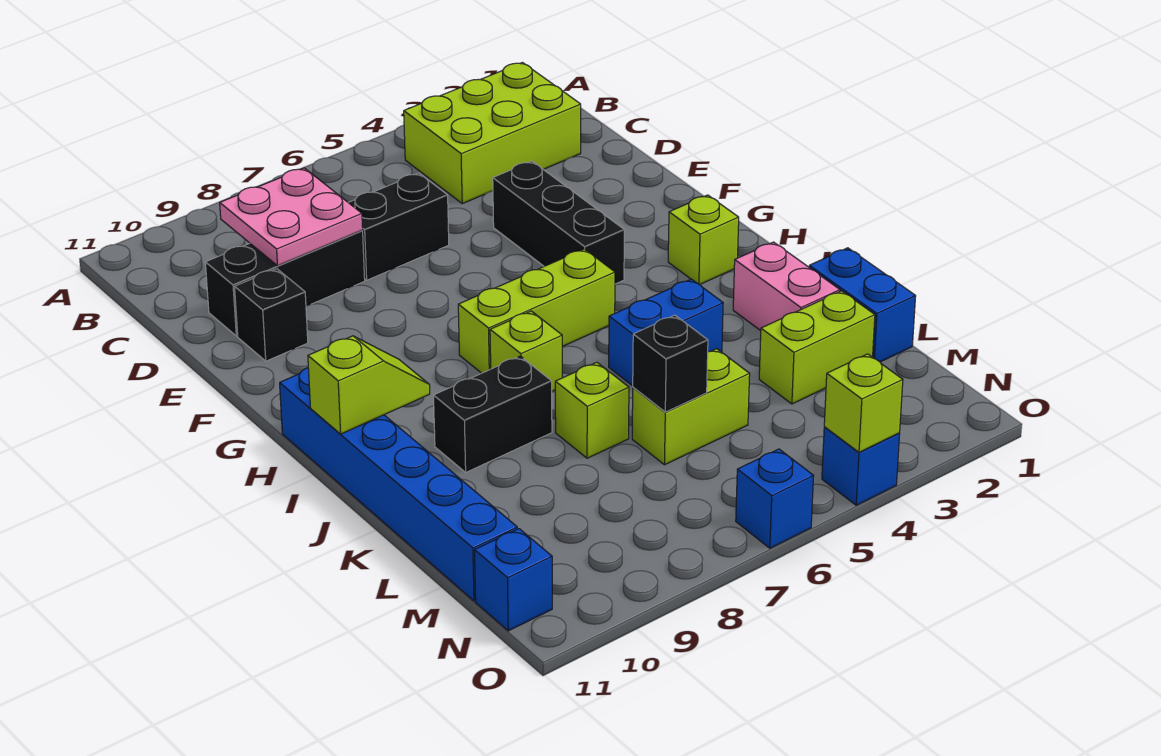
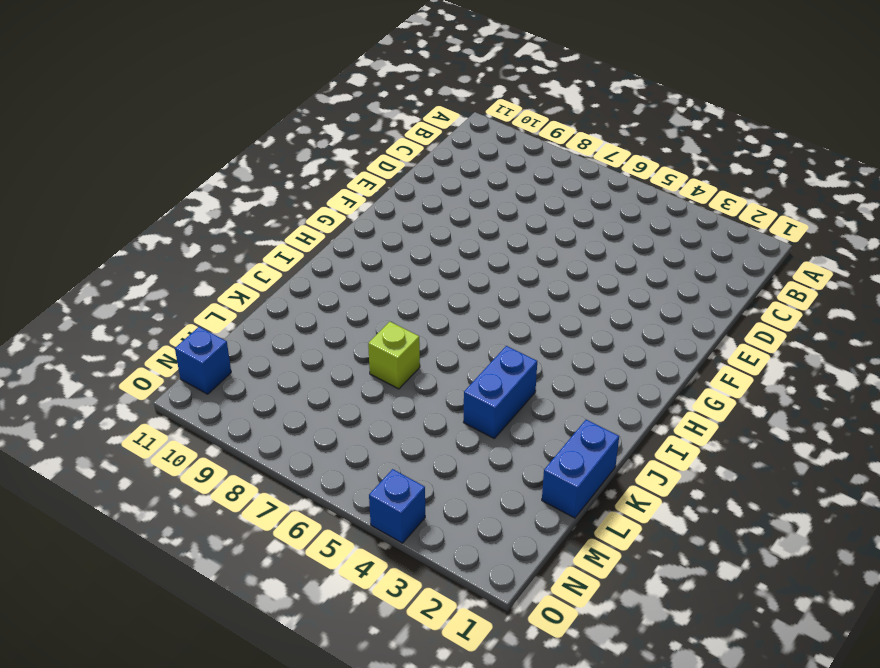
blue 1x2 brick [463,346,537,438] -> blue 1x2 brick turned to [609,279,723,386]
none -> lime 2x3 brick [404,63,581,204]
none -> black 1x2 brick [348,173,449,280]
none -> black 1x3 brick [205,231,365,336]

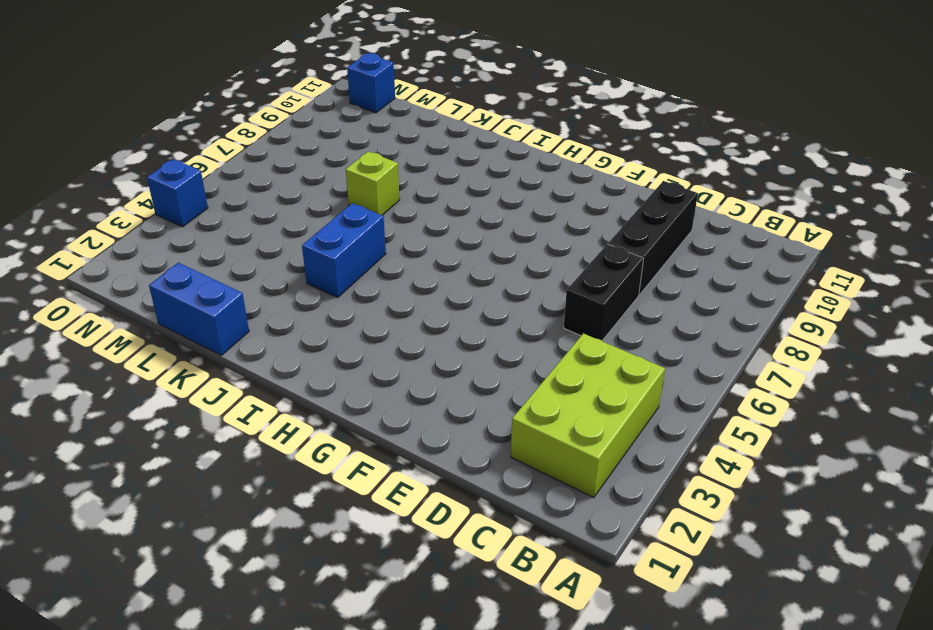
none -> black 1x3 brick [493,161,624,284]
none -> black 1x1 brick [235,269,308,361]
none -> lime 1x1 brick [668,195,739,285]

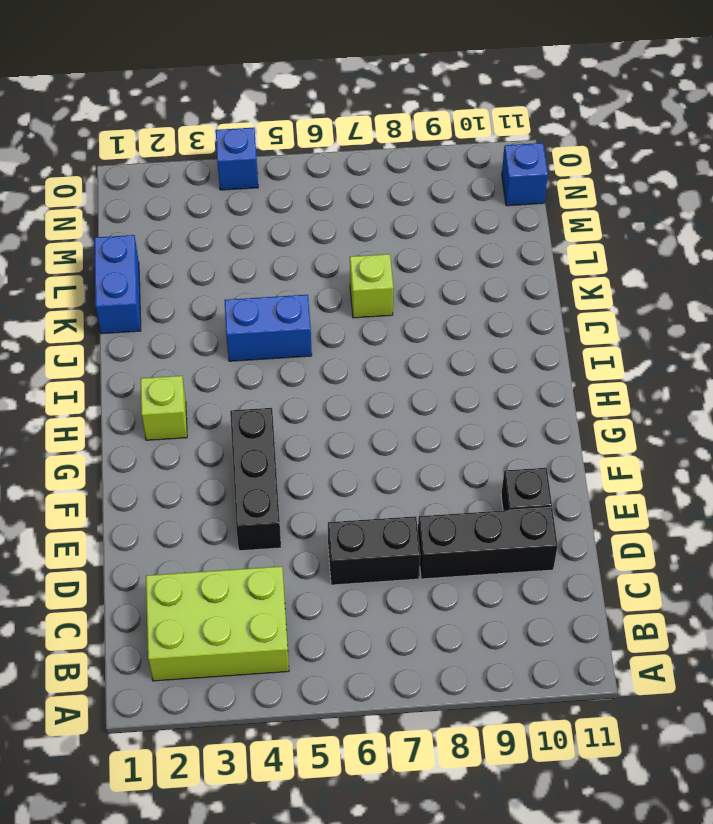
none -> lime 1x3 brick [458,249,615,373]
none -> blue 1x6 brick [280,368,517,601]
none -> lime 1x1 brick [490,311,562,391]

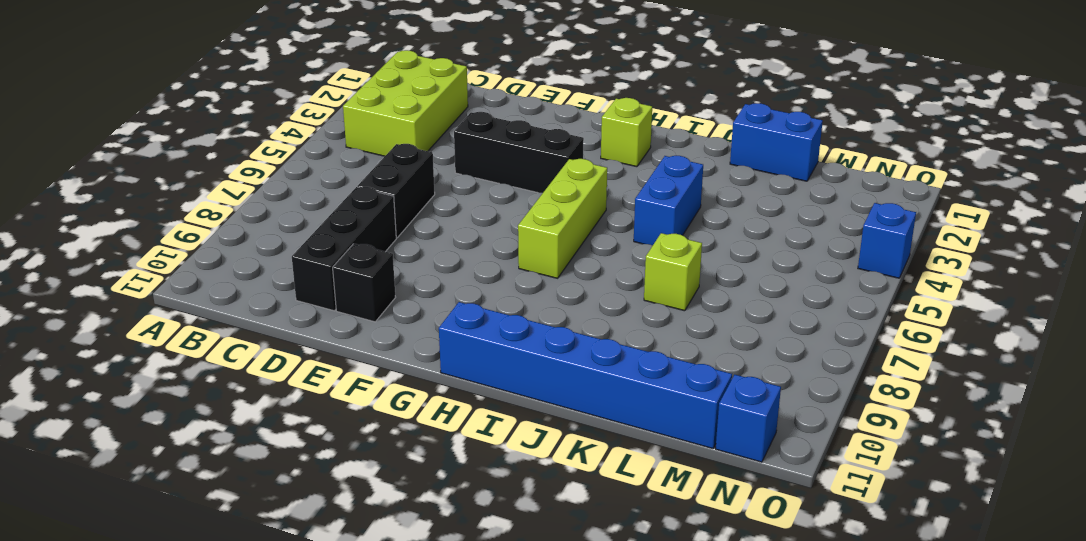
none -> lime 1x1 brick [490,311,562,391]
none -> pink 1x2 brick [733,242,840,331]
none -> black 1x2 brick [434,356,552,472]

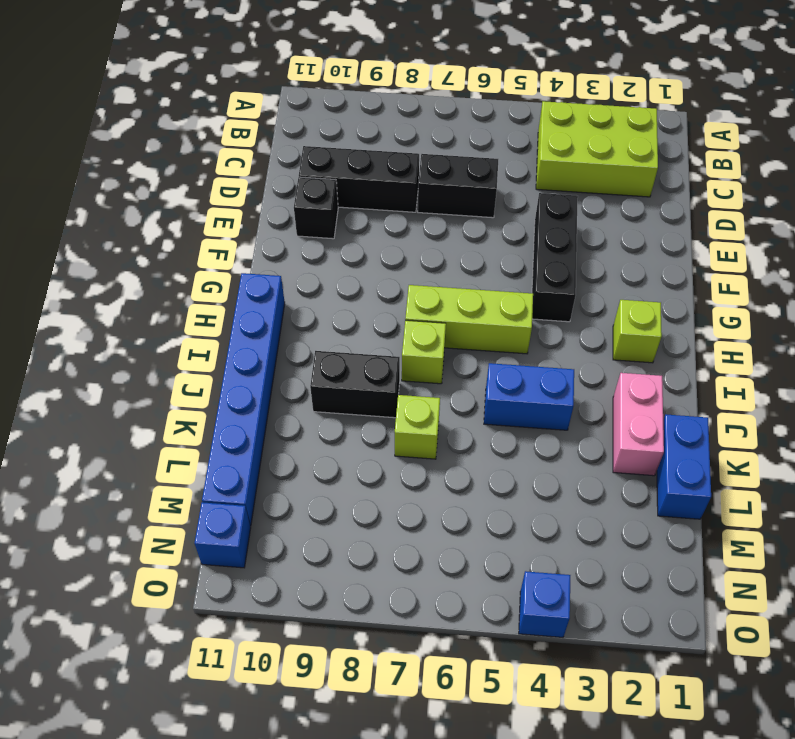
none -> lime 1x2 brick [759,291,875,404]
none -> lime 1x2 brick [632,349,750,465]
none -> blue 1x1 brick [736,449,814,548]

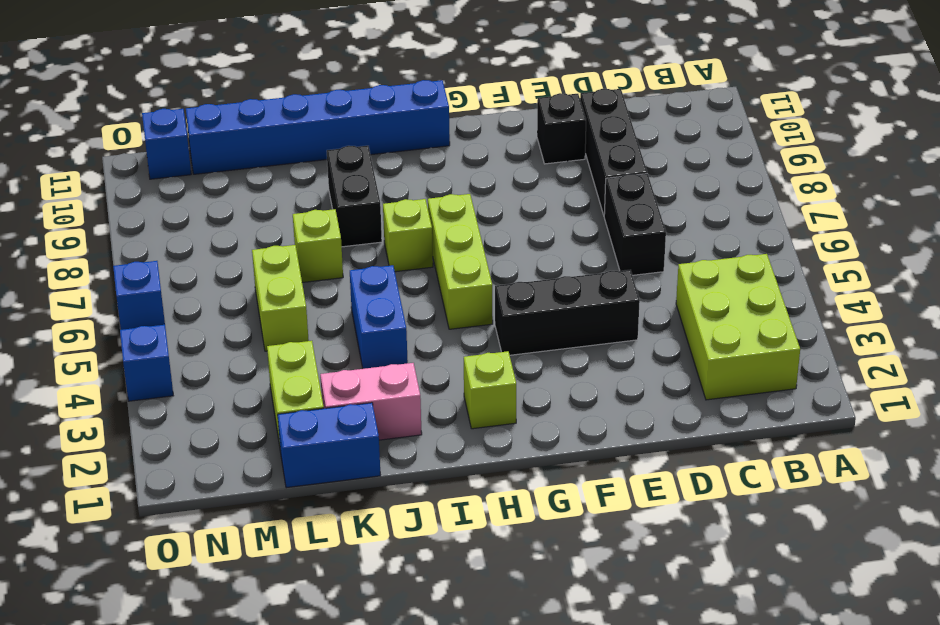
none -> pink 2x2 plate [220,168,363,266]
none -> lime 1x2 slope [308,336,430,434]
none -> black 1x1 brick [633,315,708,412]

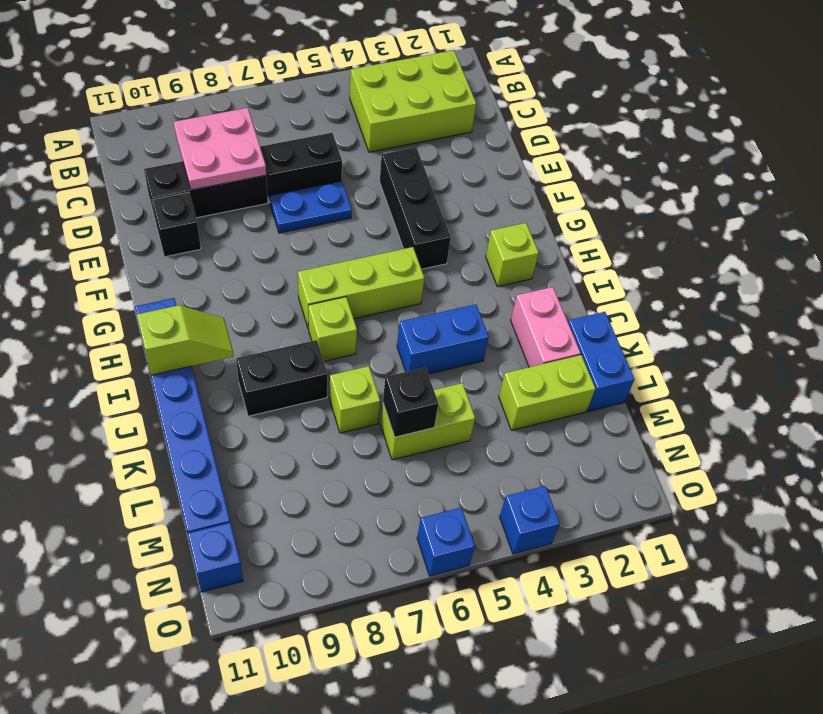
blue 1x2 plate [270,181,352,233] -> none
none -> lime 1x1 brick [824,354,903,452]

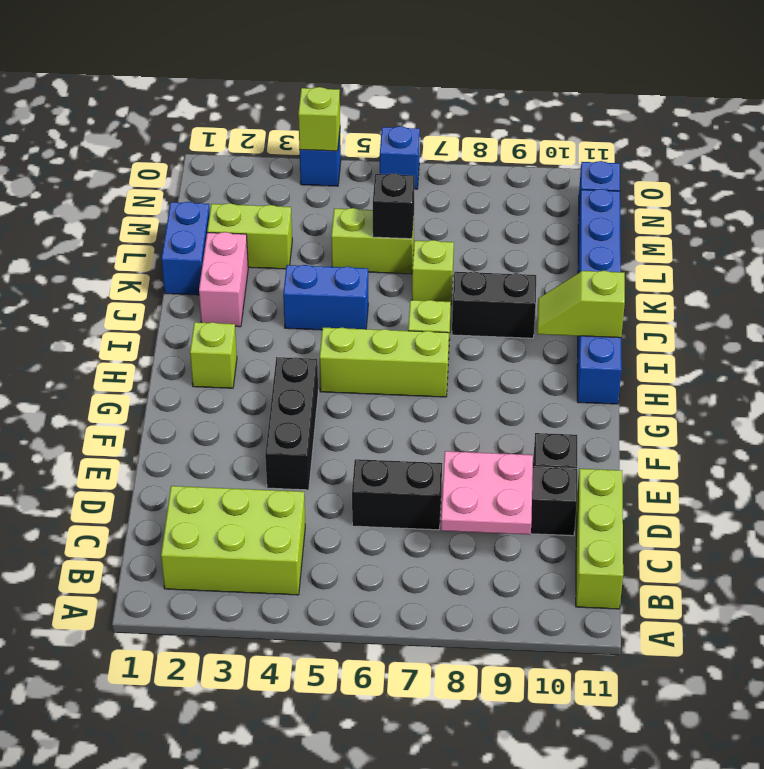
lime 1x3 brick [576,469,623,609] -> none

